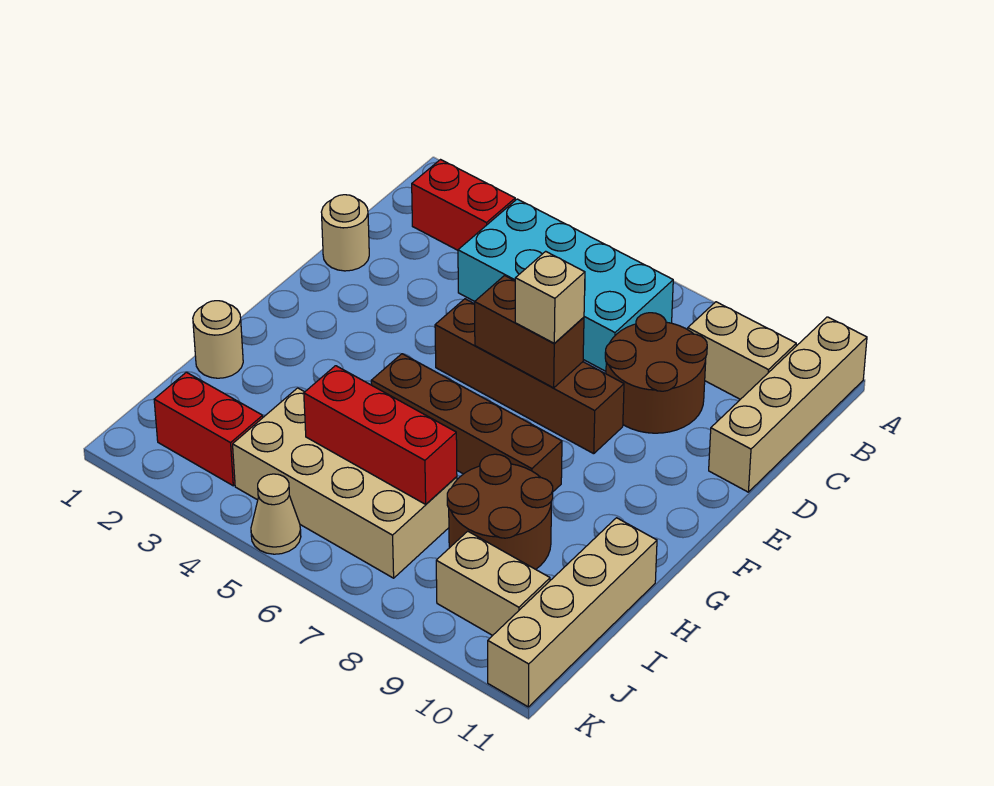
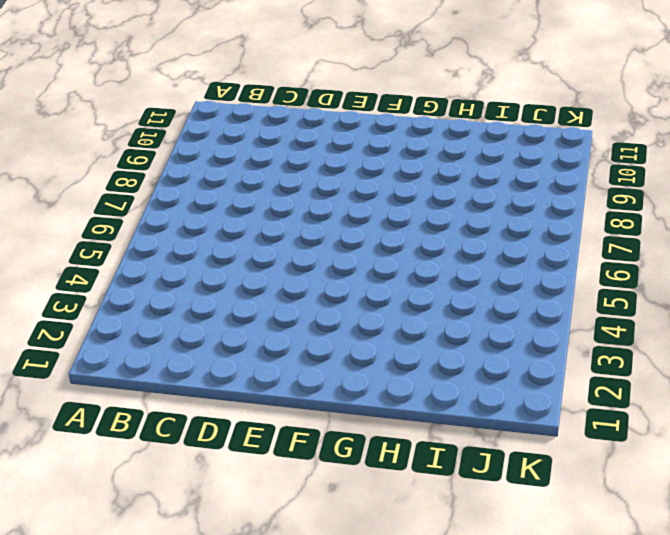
none -> tan 1x4 brick [709,317,867,492]
none -> red 1x2 brick [412,160,515,250]
none -> cyan 2x4 brick [458,199,673,371]

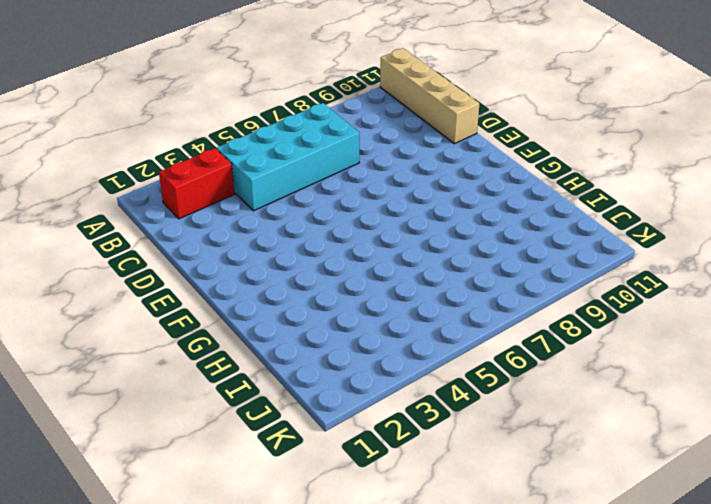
none -> tan 1x2 brick [688,302,796,399]
none -> brown 2x2 round brick [605,313,707,433]
none -> tan 1x1 round brick [322,195,369,271]

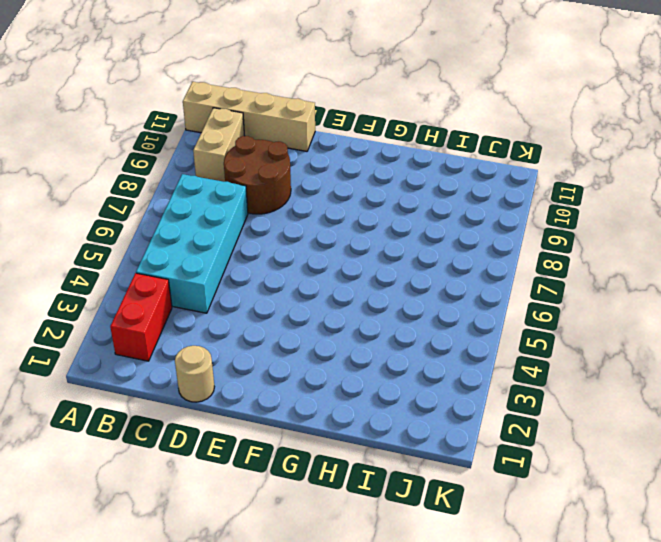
none -> brown 1x4 brick [435,299,624,454]
none -> brown 1x4 brick [371,354,562,491]
none -> tan 1x1 round brick [193,301,243,378]

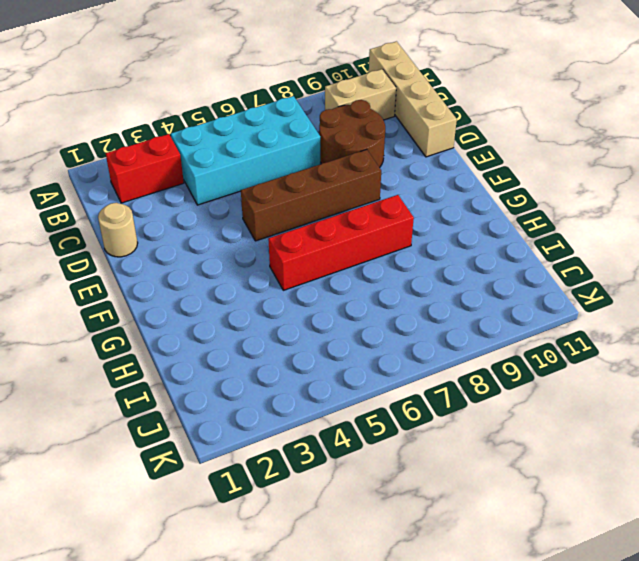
red 1x4 brick [268,195,414,290] -> brown 1x4 brick [371,354,562,491]
none -> tan 1x1 round brick [193,301,243,378]
none -> brown 2x2 round brick [447,454,553,569]
none -> tan 1x4 brick [488,518,657,707]

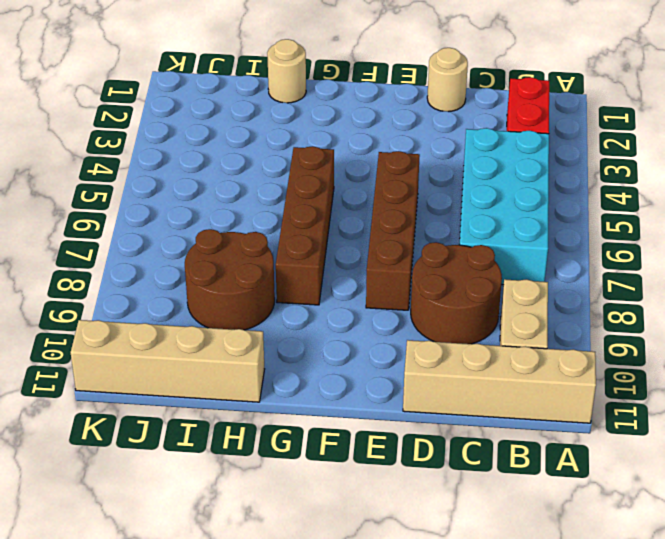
none -> tan 2x4 brick [233,388,457,578]
none -> red 1x2 brick [154,372,263,486]
none -> tan 1x2 brick [436,531,550,635]

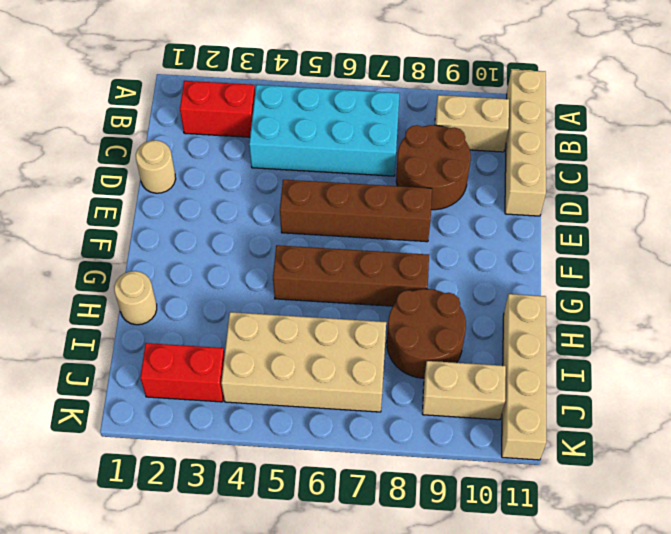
none -> tan 1x1 cone [251,474,301,554]
none -> brown 1x2 brick [475,275,584,388]
none -> red 1x3 brick [304,366,457,504]

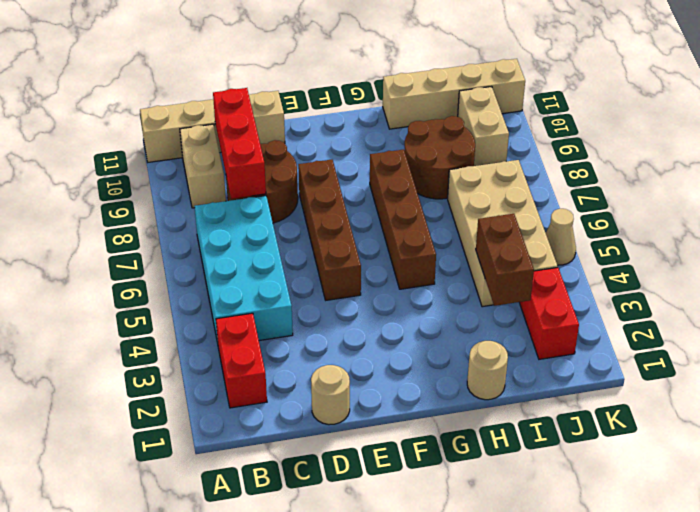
red 1x3 brick [213,88,266,199] -> red 1x3 brick moved to [304,366,457,504]
brown 1x2 brick [476,214,534,306] -> brown 1x2 brick moved to [475,275,584,388]
none -> tan 1x1 brick [515,251,585,343]

